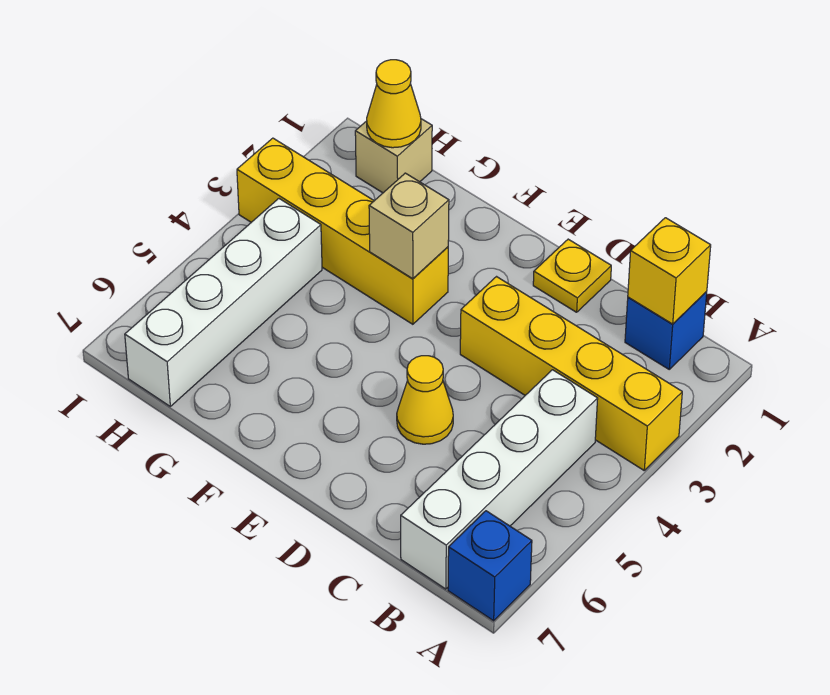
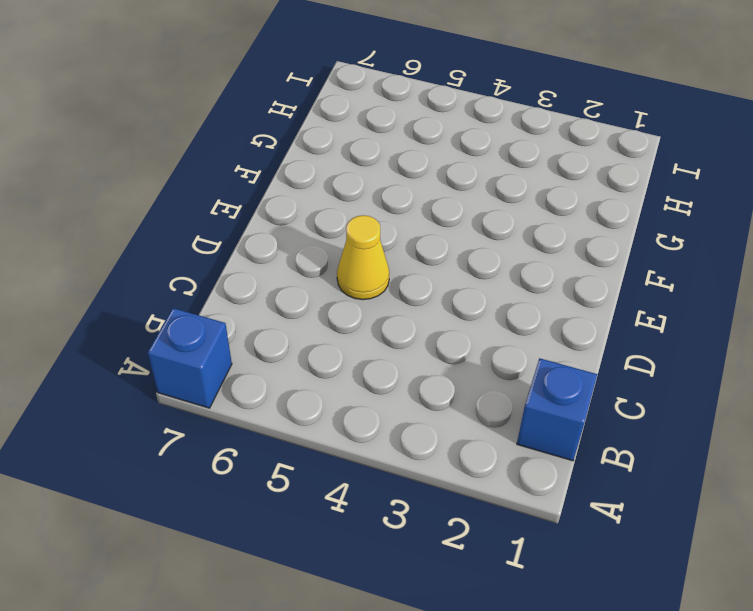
none -> yellow 1x4 brick [460,277,682,470]
none -> white 1x4 brick [401,370,598,589]
none -> yellow 1x1 plate [533,239,611,312]

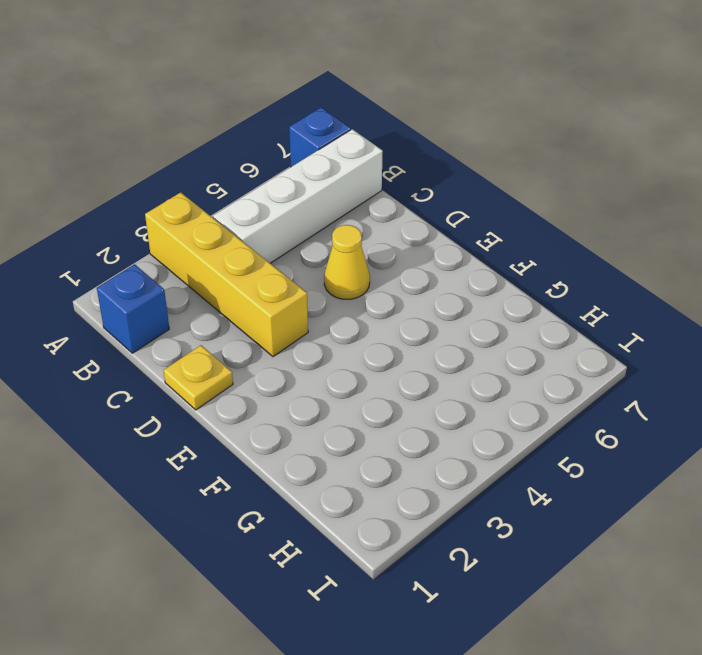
none -> yellow 1x4 brick [237,138,448,324]
none -> tan 1x1 brick [355,119,432,193]
none -> white 1x4 brick [125,199,322,406]

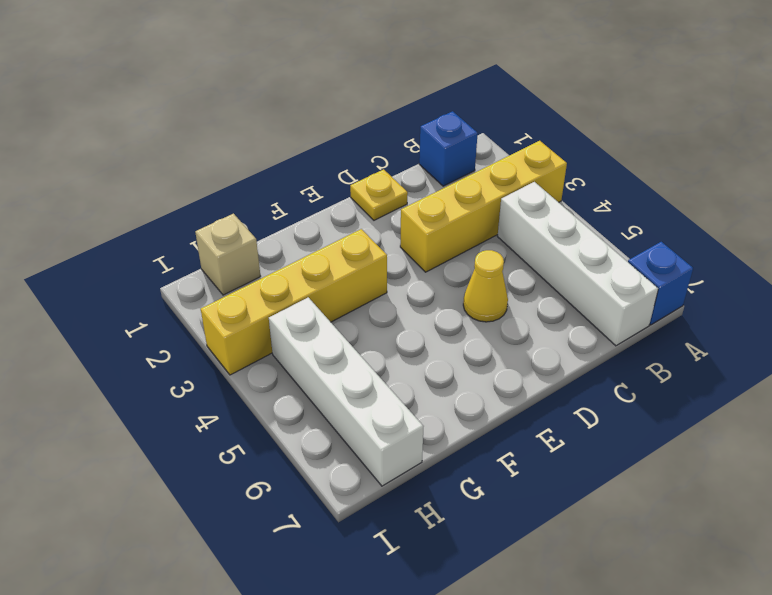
none -> yellow 1x1 brick [628,218,711,324]
none -> tan 1x1 brick [369,173,449,279]
none -> yellow 1x1 cone [367,60,421,148]

